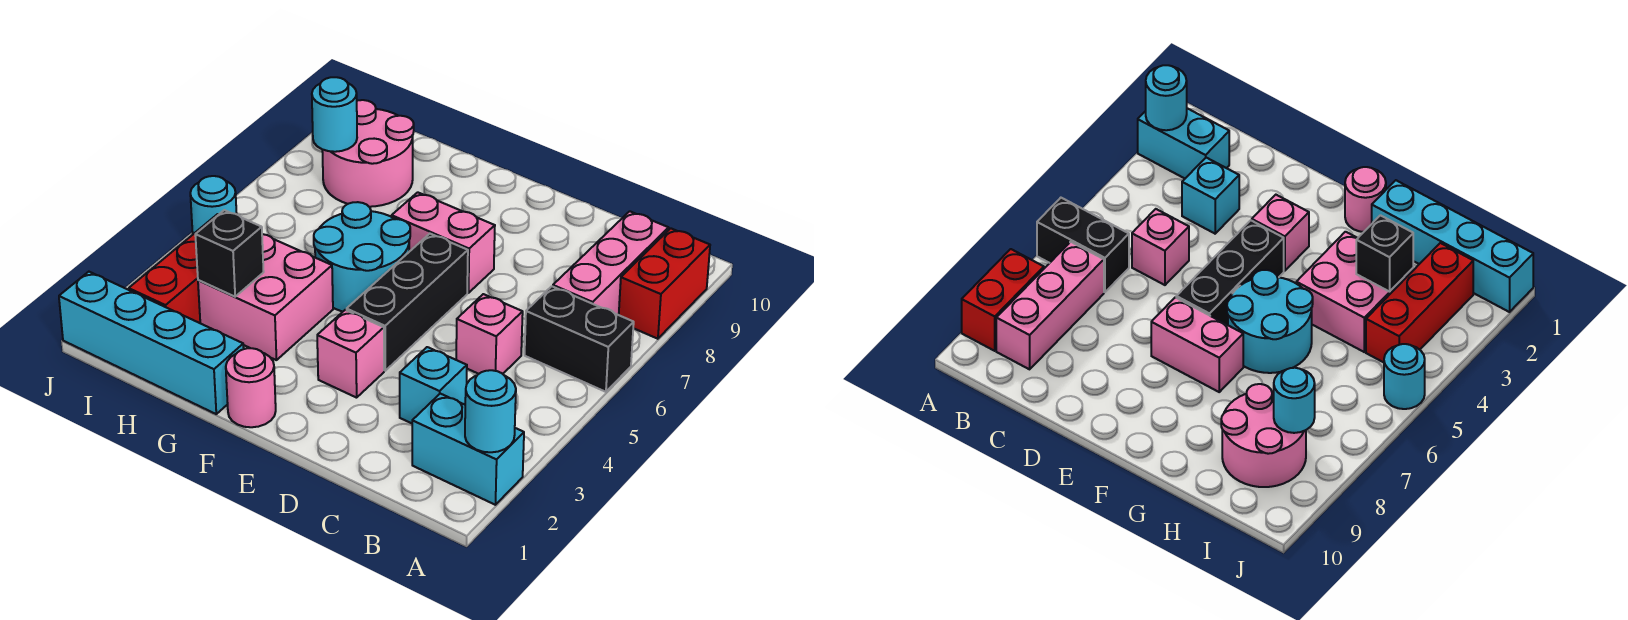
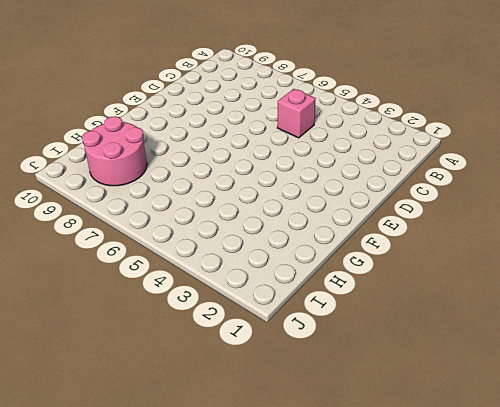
none -> cyan 1x2 brick [412,394,524,505]
none -> black 1x2 brick [525,286,634,392]
none -> red 1x2 brick [619,228,710,339]

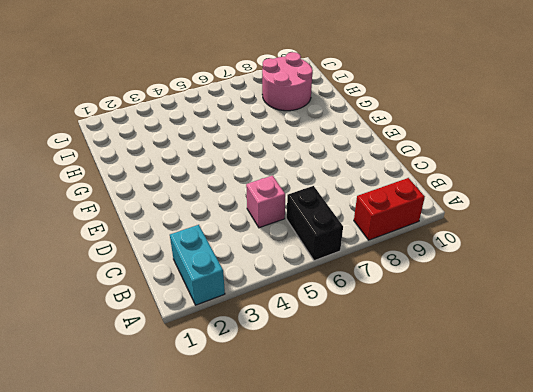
none -> pink 1x3 brick [553,211,669,315]
none -> cyan 1x1 brick [400,347,467,423]
none -> pink 1x1 brick [317,310,384,398]

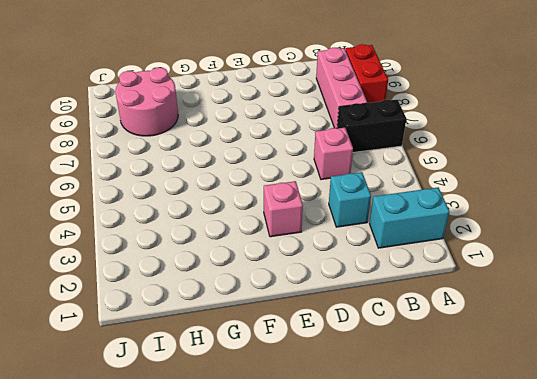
none -> black 1x3 brick [347,234,468,371]
none -> pink 1x2 brick [392,192,495,293]
none -> pink 1x1 round brick [226,348,276,427]

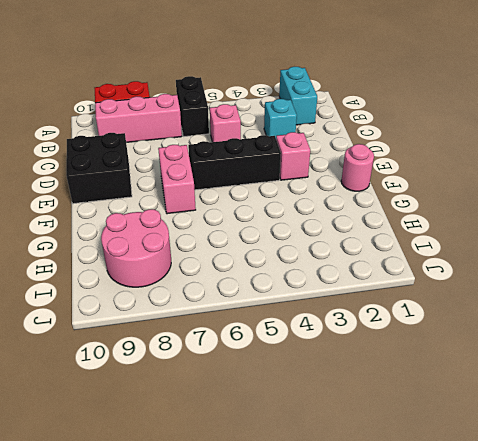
black 2x2 brick [66,133,132,204] -> none
none -> cyan 2x2 round brick [314,202,410,312]
none -> cyan 1x4 brick [59,272,244,414]
none -> pink 2x2 brick [198,234,333,360]

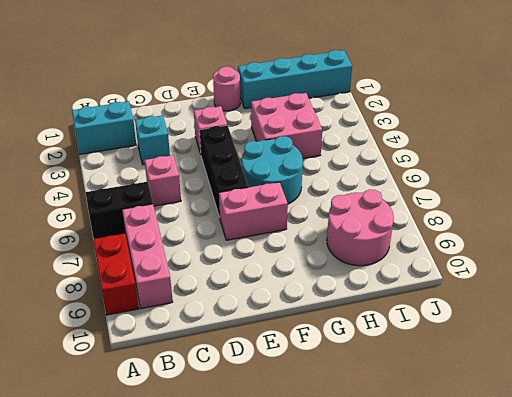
none -> red 1x3 brick [129,214,218,323]
none -> cyan 1x1 round brick [190,176,237,234]
none -> cyan 1x1 round brick [465,370,516,452]

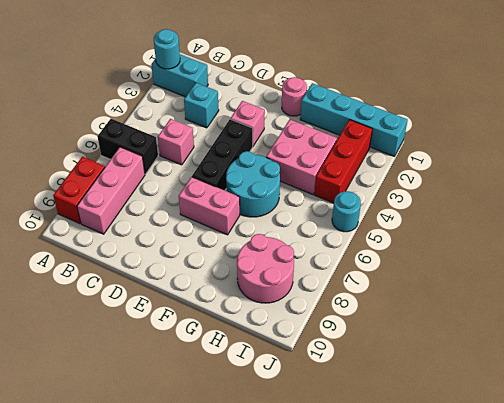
none -> black 1x1 brick [195,210,264,297]
none -> cyan 1x1 round brick [312,77,357,152]

